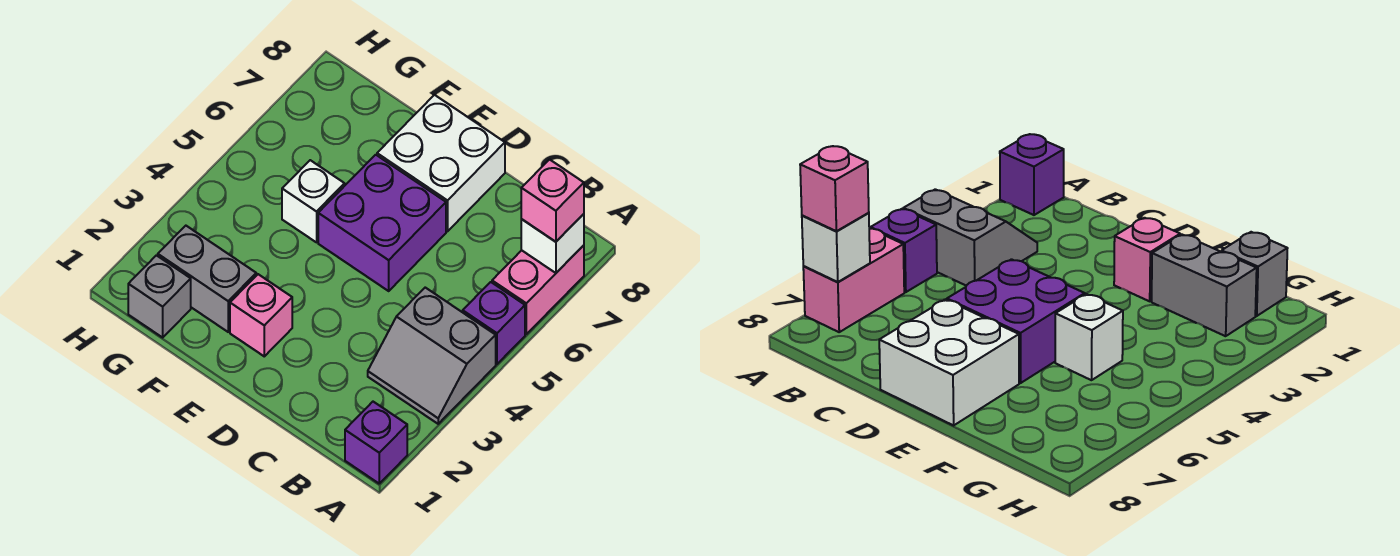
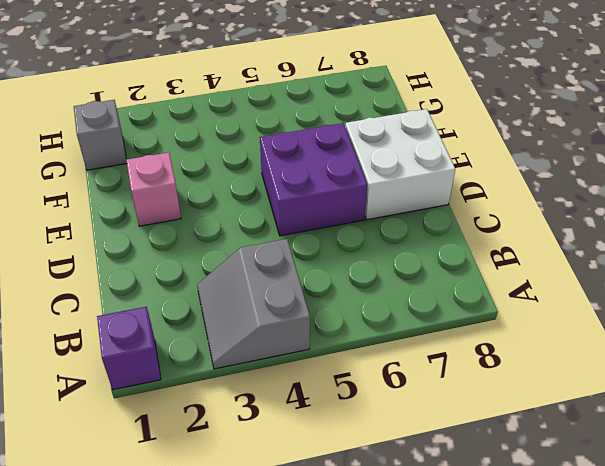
none -> purple 1x1 brick [463,282,525,364]
none -> pink 1x2 brick [492,245,584,334]
none -> grey 1x2 brick [158,226,256,332]

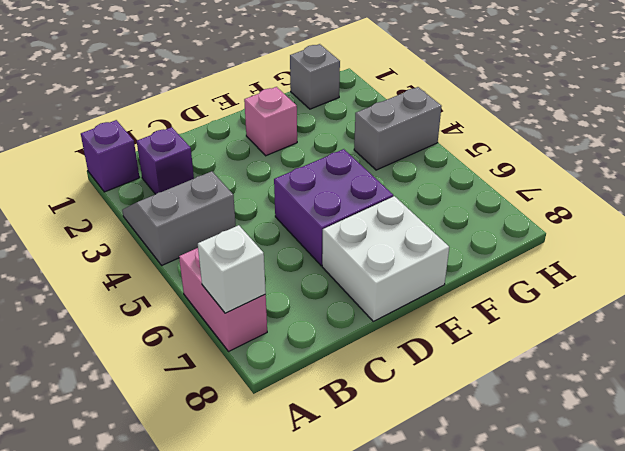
purple 1x1 brick [137,127,194,194] -> purple 1x1 brick moved to [463,282,525,364]
grey 1x2 brick [354,87,442,170] -> grey 1x2 brick moved to [158,226,256,332]
none -> white 1x1 brick [282,160,345,242]
none -> pink 1x1 brick [521,159,584,242]

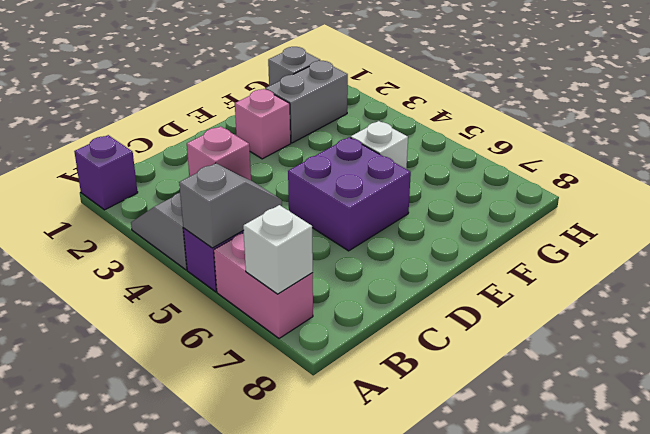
grey 1x2 slope [179,163,282,248] -> none
pink 1x1 brick [187,126,251,180] -> pink 1x1 brick moved to [521,159,584,242]
none -> white 2x2 brick [377,95,505,231]

